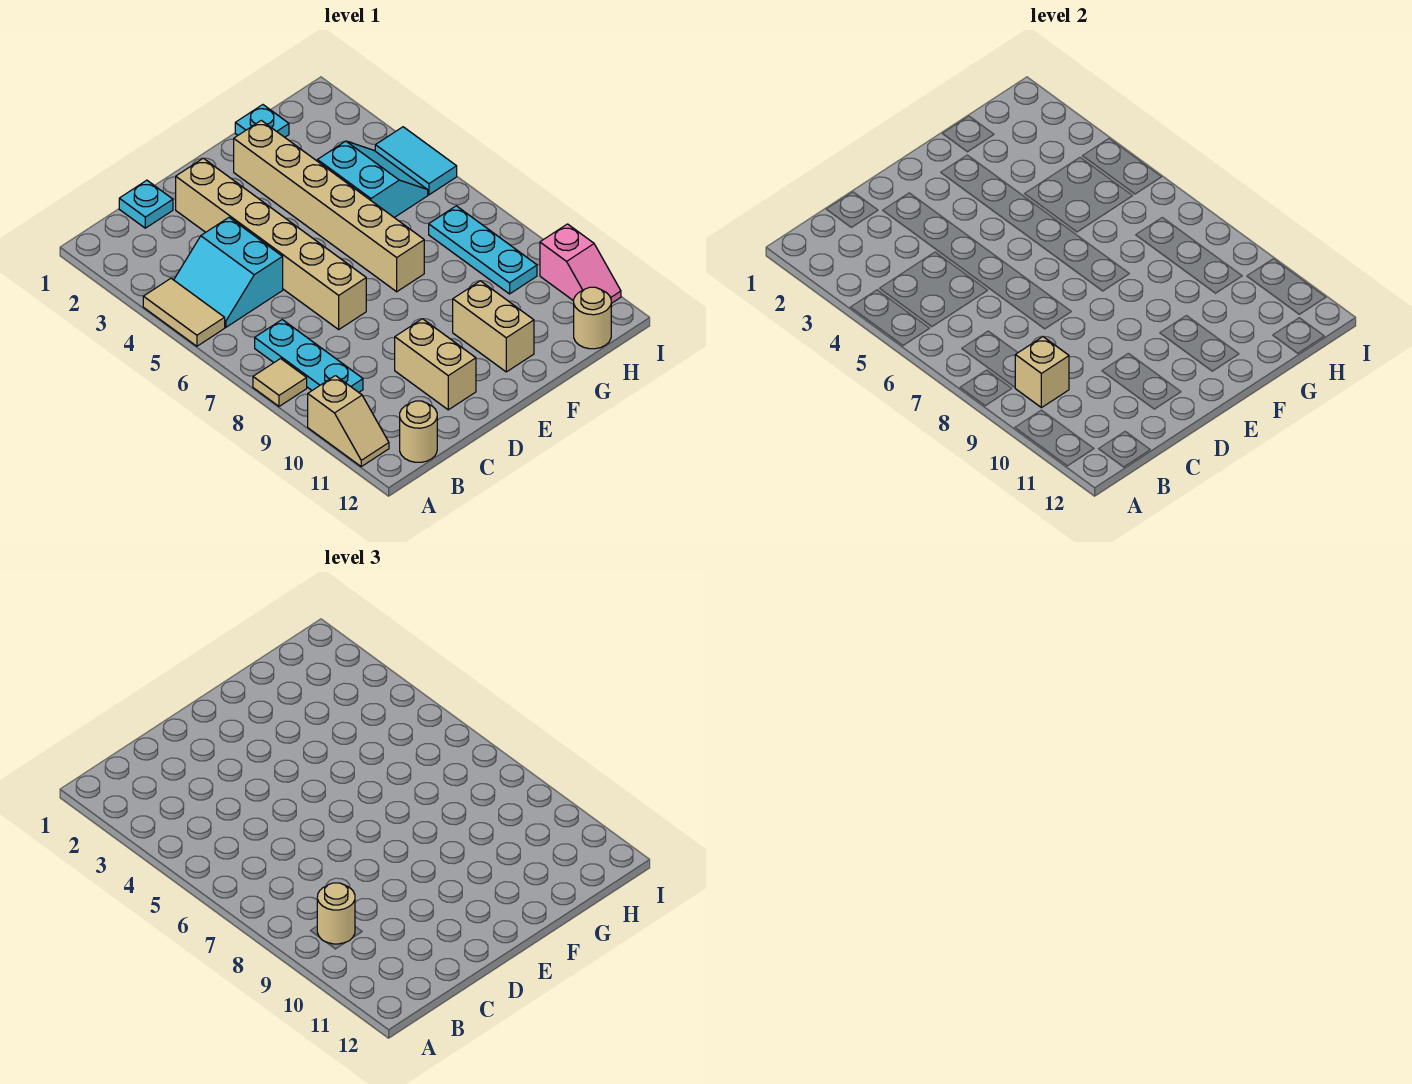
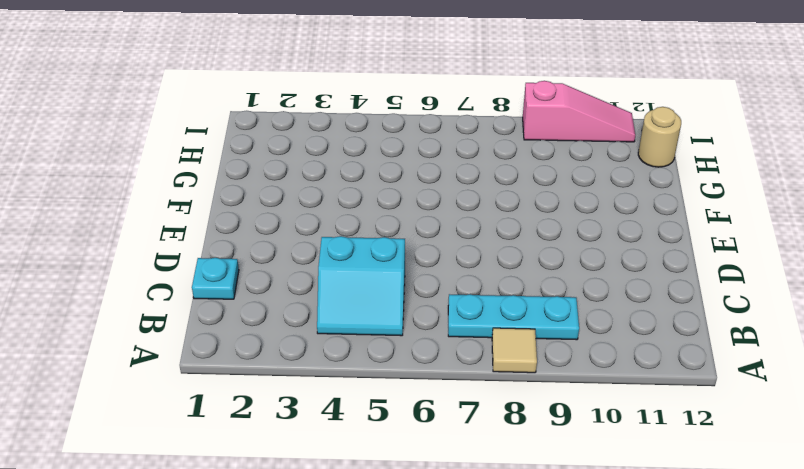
pink 1x3 slope [523,81,635,142] -> pink 1x2 slope [540,224,621,303]
none -> tan 1x2 tile [143,278,225,346]
none -> tan 1x2 slope [308,376,389,466]
none -> tan 1x1 round brick [400,401,437,462]

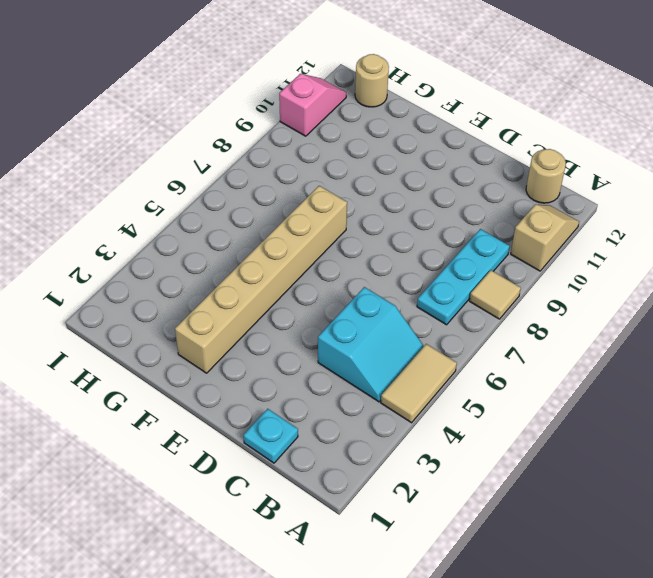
none -> tan 1x6 brick [176,158,366,329]
none -> tan 1x2 brick [395,319,476,410]
none -> tan 1x2 brick [453,281,534,372]

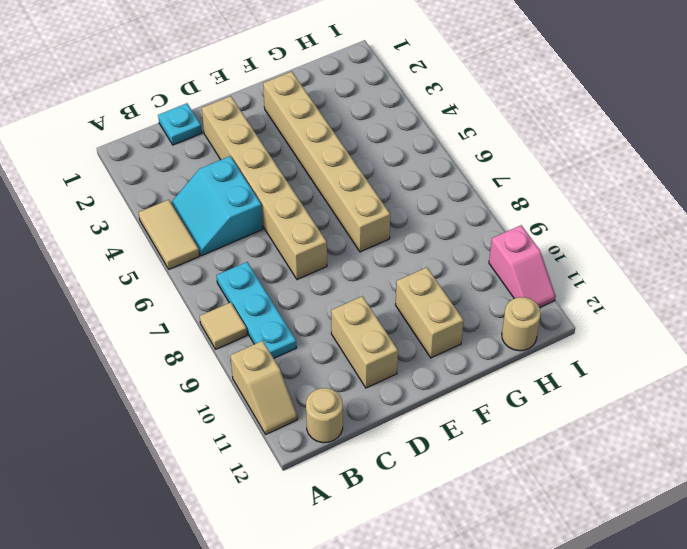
none -> cyan 1x1 plate [235,105,289,137]
none -> cyan 2x2 slope [317,141,428,218]
none -> cyan 1x3 plate [429,206,537,294]

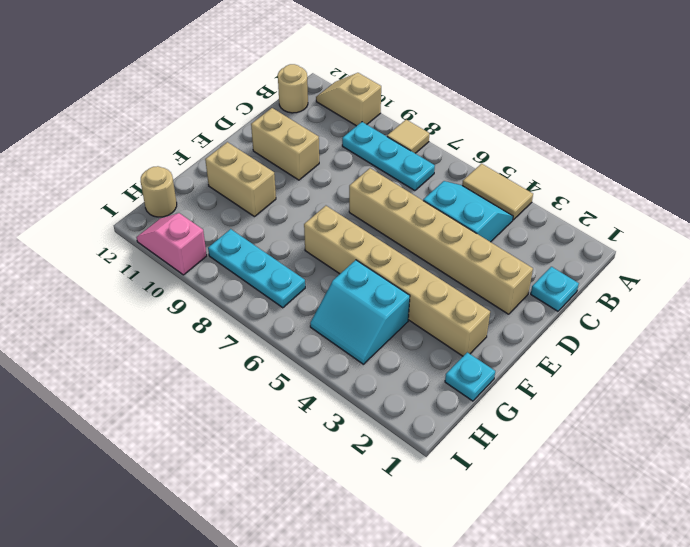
none -> cyan 1x2 tile [375,127,457,195]
none -> tan 1x1 brick [1015,337,1069,408]
none -> tan 1x1 round brick [317,883,355,944]

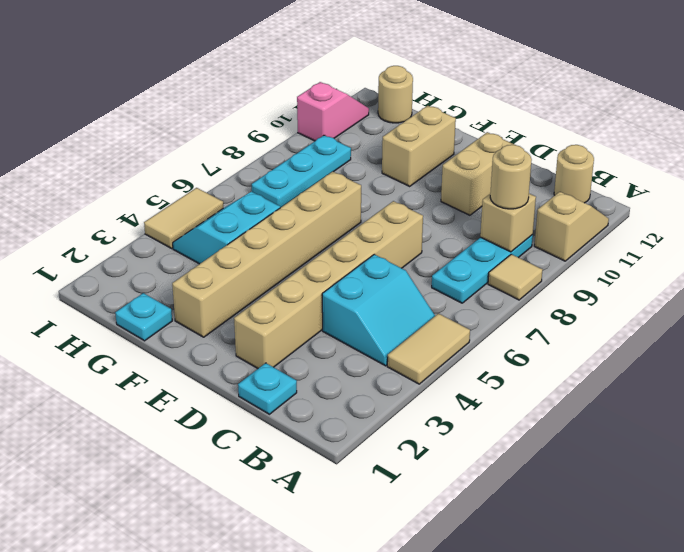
tan 1x2 tile [144,188,223,248] -> cyan 1x2 tile [375,127,457,195]

